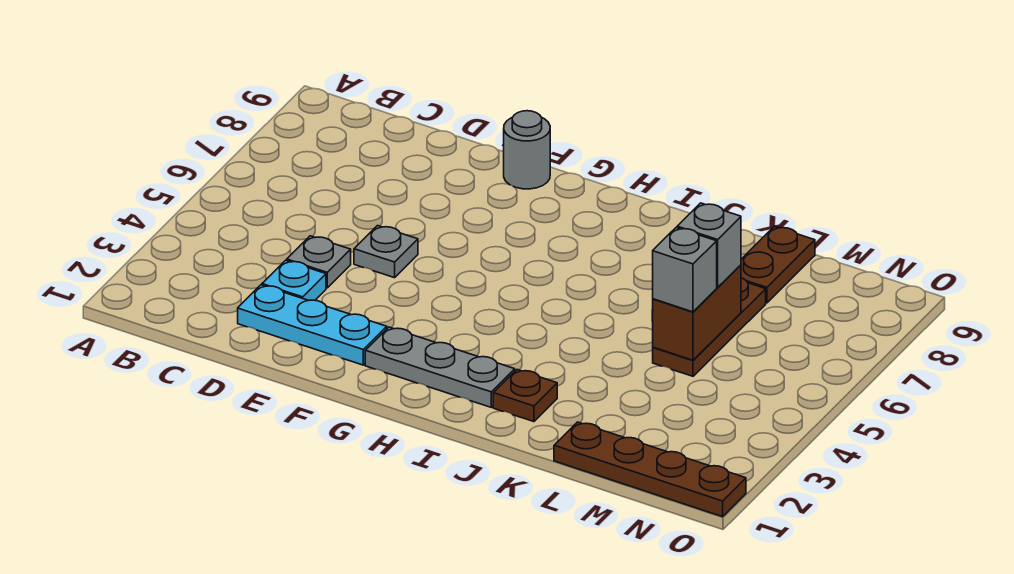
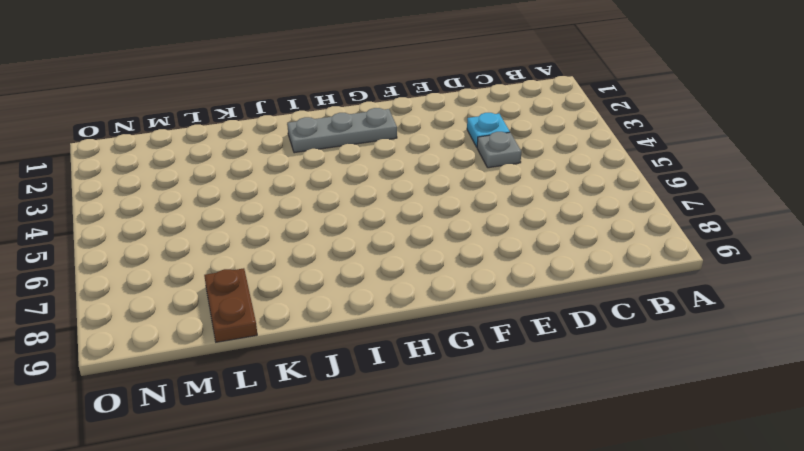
none -> cyan 1x3 plate [238,285,387,365]
none -> grey 1x1 plate [354,226,418,278]
none -> grey 1x1 round brick [504,111,550,189]

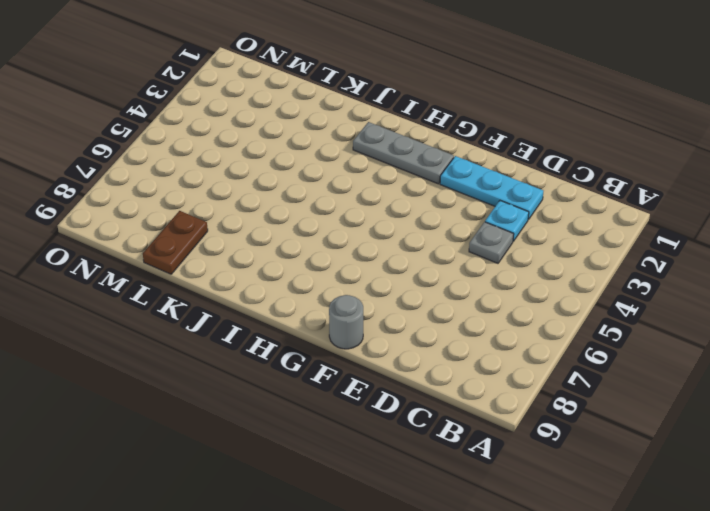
none -> grey 1x1 plate [354,226,418,278]
none -> brown 1x1 plate [493,370,557,422]
none -> brown 1x4 plate [554,422,746,517]

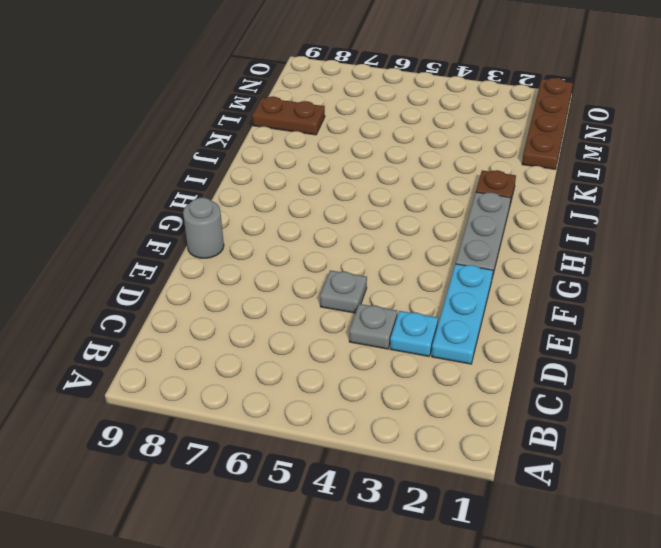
none -> brown 1x3 plate [653,278,766,376]
none -> brown 1x2 brick [653,265,741,360]
none -> grey 1x1 brick [653,228,717,312]

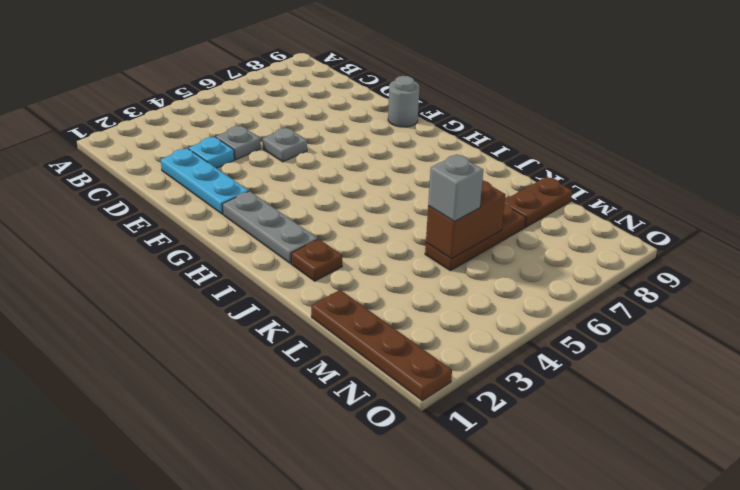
none -> grey 1x1 brick [677,203,741,287]

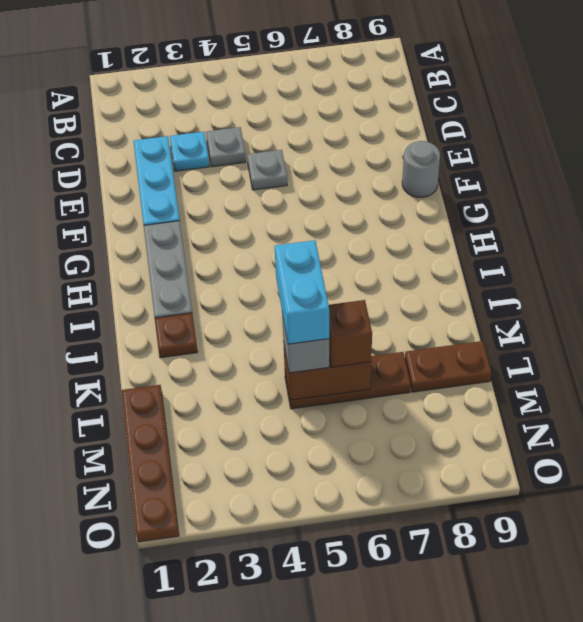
cyan 1x2 brick [275,240,329,344] -> none
brown 1x1 brick [329,300,372,367] -> grey 1x1 brick [677,203,741,287]

